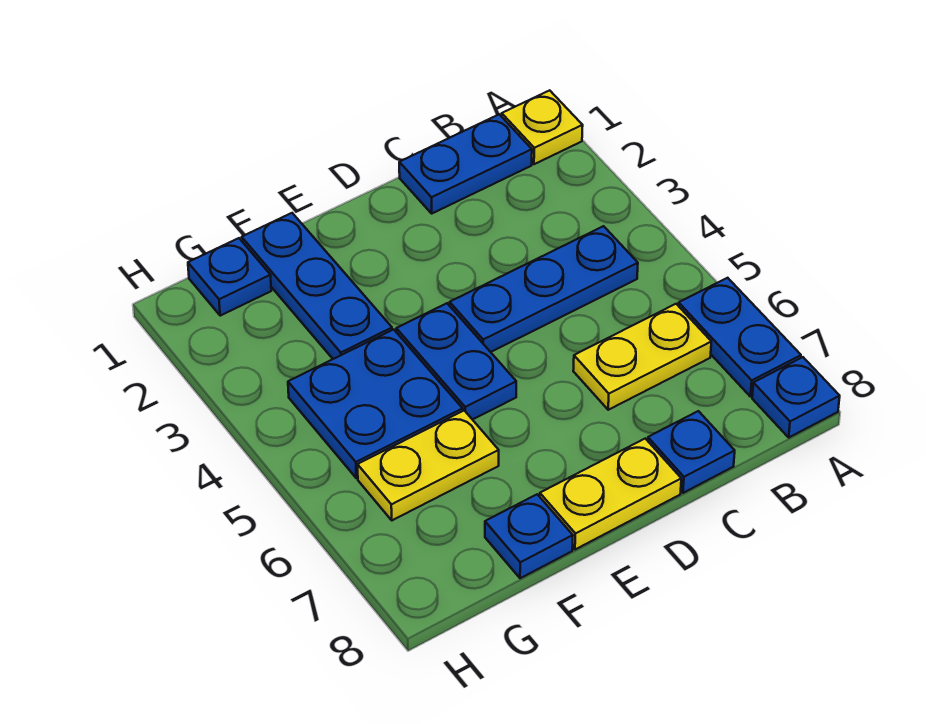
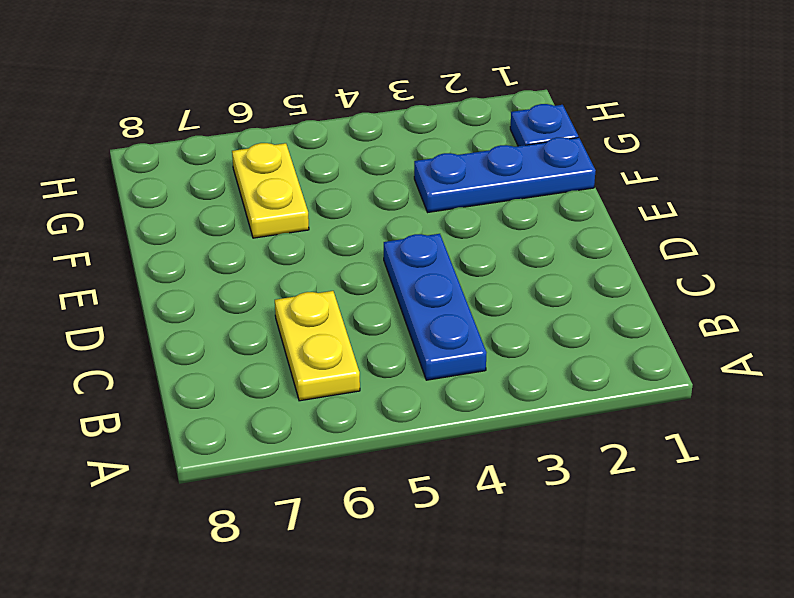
none -> yellow 1x1 plate [502,90,583,164]
none -> blue 1x2 plate [678,278,801,397]
none -> blue 1x1 plate [752,357,840,437]

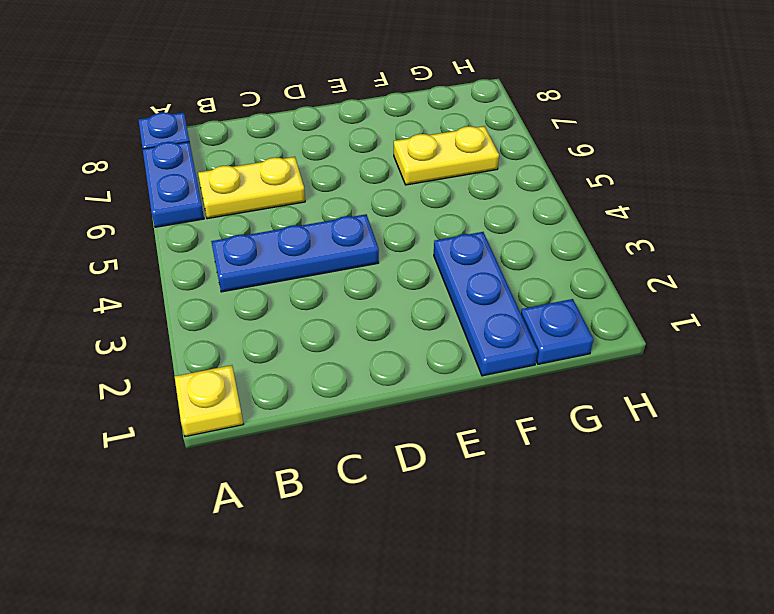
none -> blue 1x2 plate [399,114,532,213]
none -> blue 1x1 plate [648,411,735,493]
none -> yellow 1x2 plate [540,439,681,549]

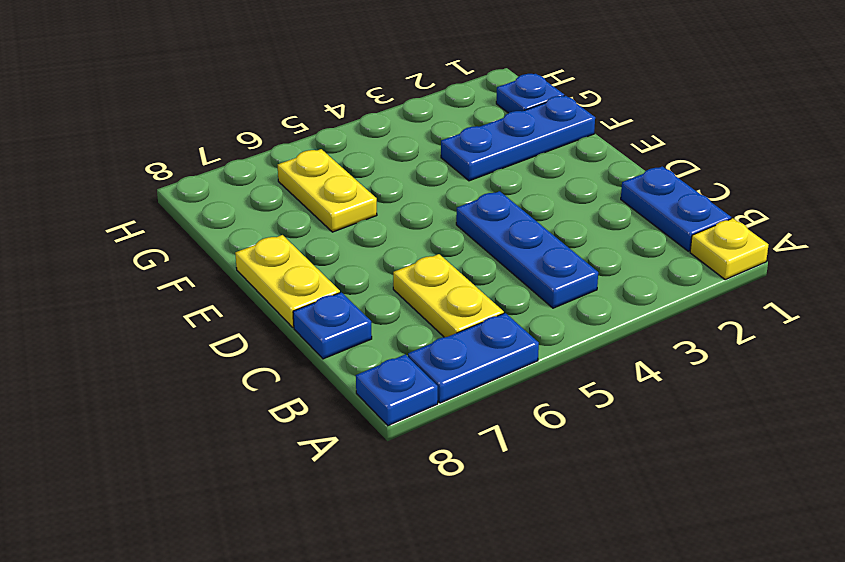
none -> blue 1x2 plate [396,303,516,420]
none -> blue 2x2 plate [288,329,463,478]
none -> blue 1x1 plate [485,494,573,578]

